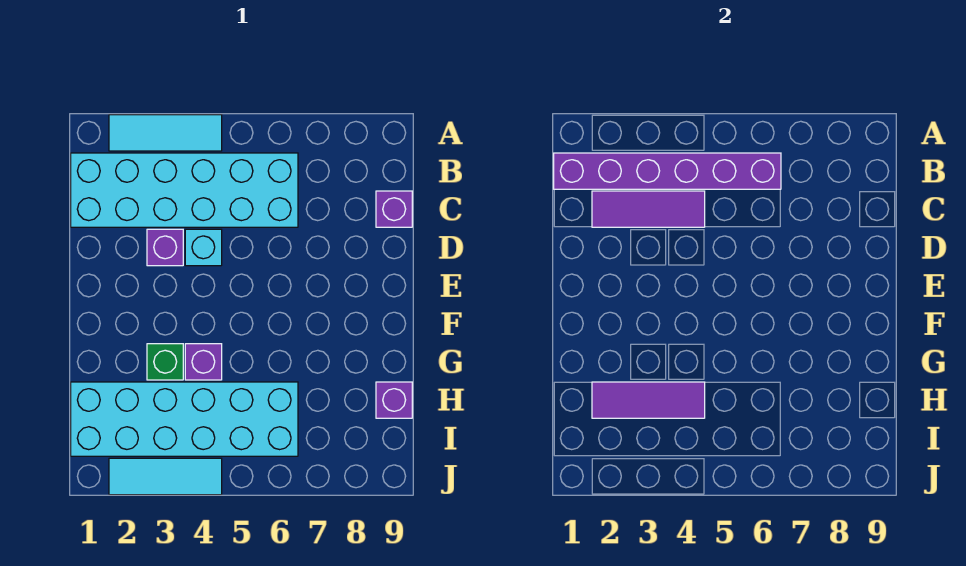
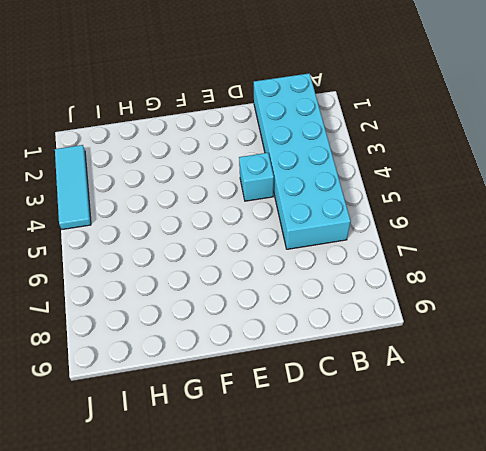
none -> cyan 1x3 tile [109,115,222,151]
none -> purple 1x1 brick [376,191,412,227]
none -> purple 1x1 brick [147,229,183,266]

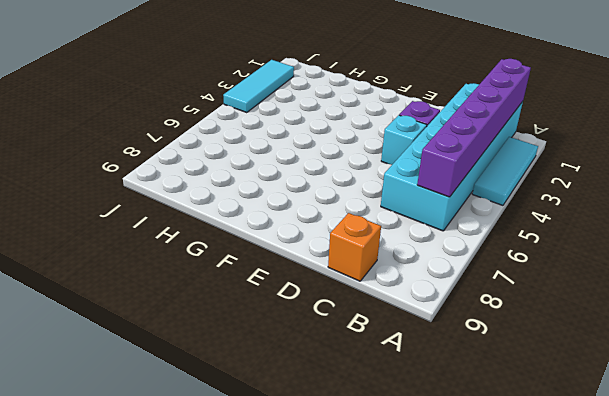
orange 1x1 brick [328,213,381,281] -> purple 1x1 brick [376,191,412,227]
none -> green 1x1 brick [147,344,183,380]
none -> purple 1x1 brick [185,344,222,380]
none -> cyan 2x6 brick [71,382,298,456]

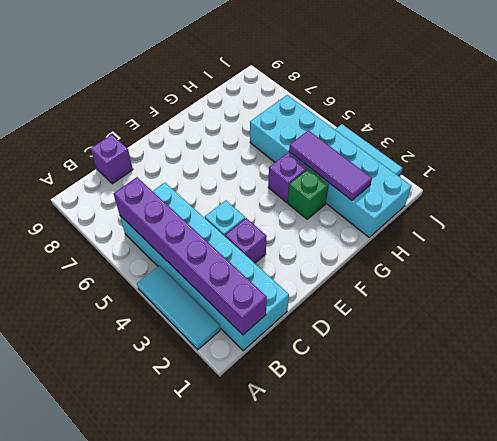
none -> purple 1x1 brick [376,382,412,418]
none -> purple 1x3 tile [592,191,705,227]

